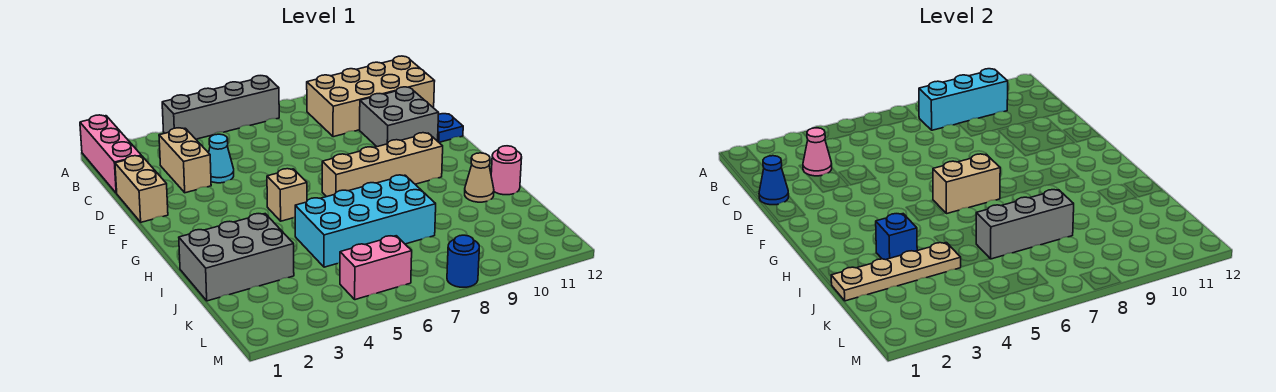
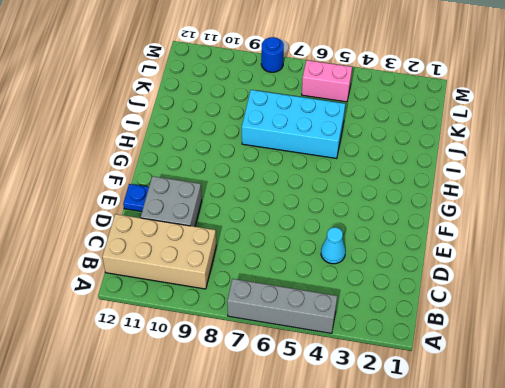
none -> pink 1x3 brick [80,115,141,193]
none -> tan 1x2 brick [159,128,211,193]
none -> tan 1x2 brick [115,156,168,222]

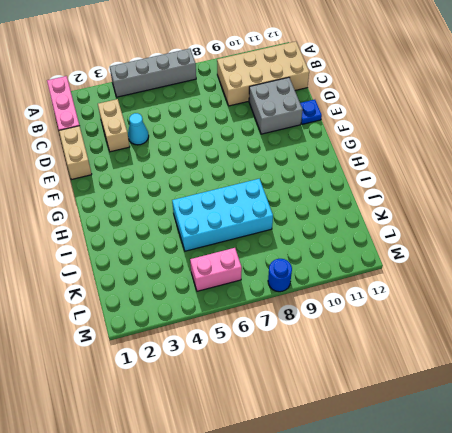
none -> tan 1x1 brick [267,169,307,221]
none -> tan 1x4 brick [322,133,443,197]
none -> grey 2x3 brick [179,214,294,301]

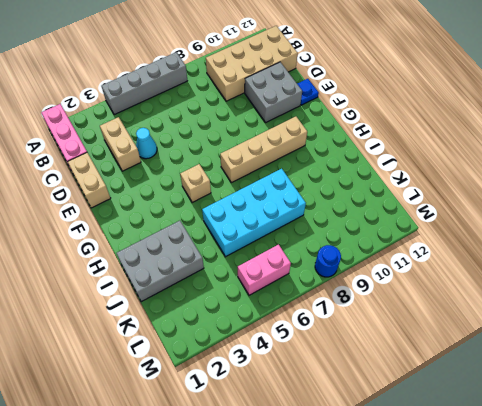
none -> tan 1x1 cone [465,153,494,202]
none -> pink 1x1 round brick [491,146,522,195]
none -> cyan 1x3 brick [919,69,1008,130]

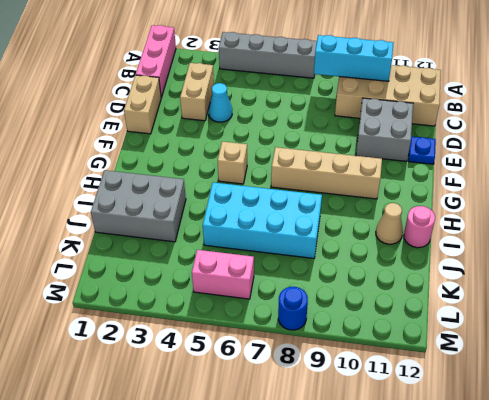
none -> pink 1x1 cone [803,128,832,176]
none -> blue 1x1 cone [759,156,789,205]
none -> tan 1x2 brick [933,154,1000,214]

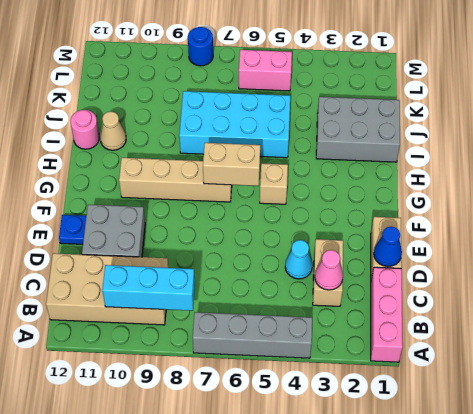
none -> blue 1x1 brick [876,214,917,260]
none -> tan 1x4 plate [831,243,961,301]
none -> grey 1x3 brick [976,190,1074,259]

